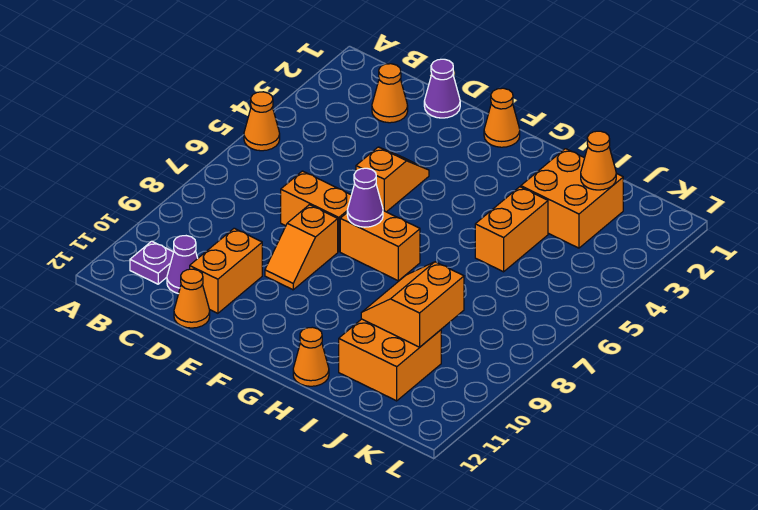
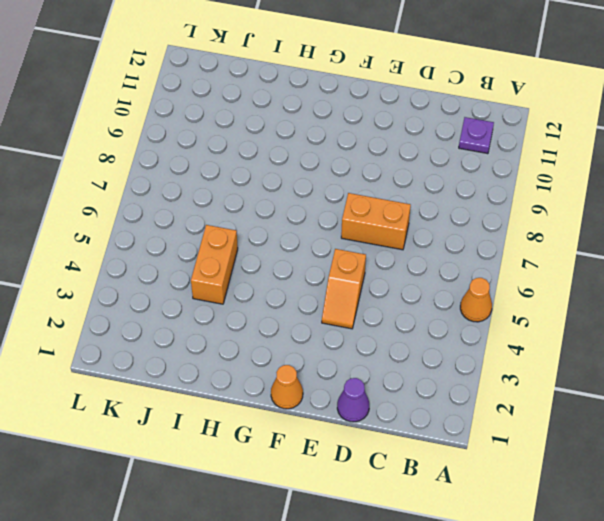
none -> orange 1x1 cone [372,64,408,123]
none -> purple 1x1 cone [167,236,198,294]
none -> orange 1x2 brick [190,228,262,313]

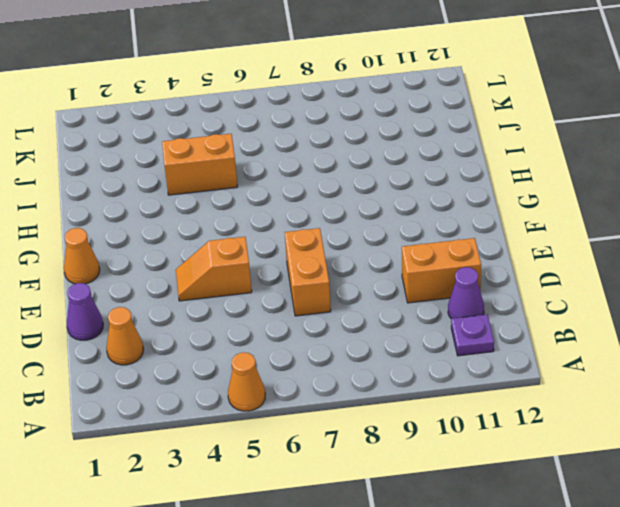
none -> orange 1x1 cone [174,269,210,328]
none -> orange 1x2 slope [265,205,338,290]
none -> orange 1x2 brick [340,211,420,281]

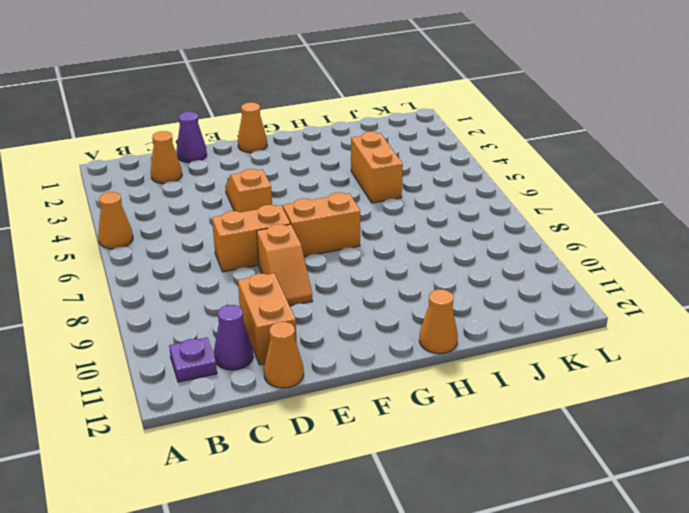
none -> orange 2x2 brick [521,149,623,248]
none -> orange 2x2 brick [339,319,441,401]
none -> purple 1x1 cone [347,168,383,227]

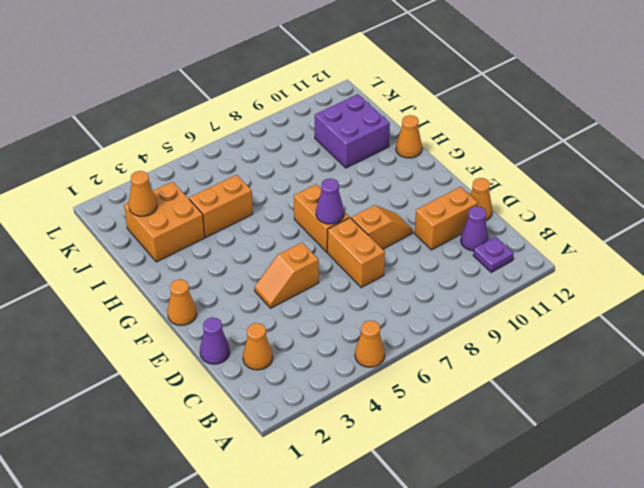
purple 2x2 brick [315,94,390,168] -> orange 2x2 brick [339,319,441,401]
none -> orange 2x2 slope [361,262,464,347]

